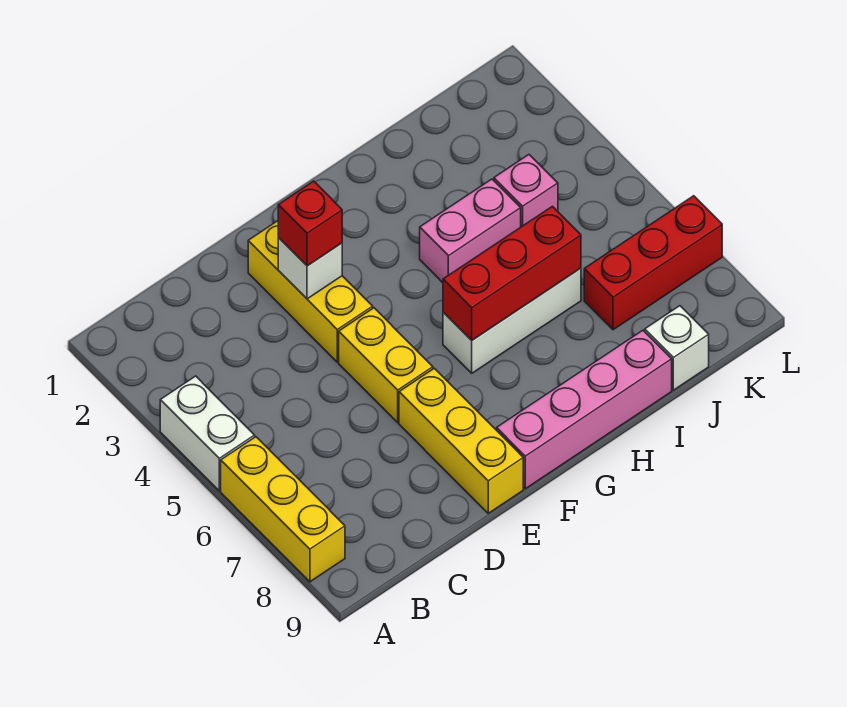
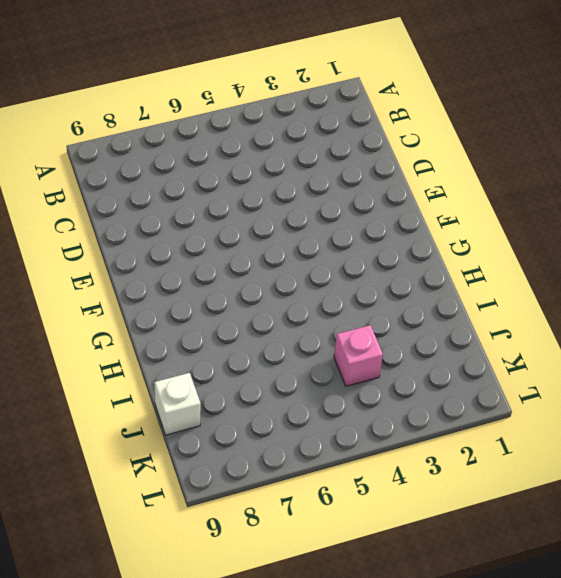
none -> white 1x2 brick [160,376,255,491]
none -> yellow 1x3 brick [221,437,345,582]
none -> yellow 1x3 brick [248,221,373,362]

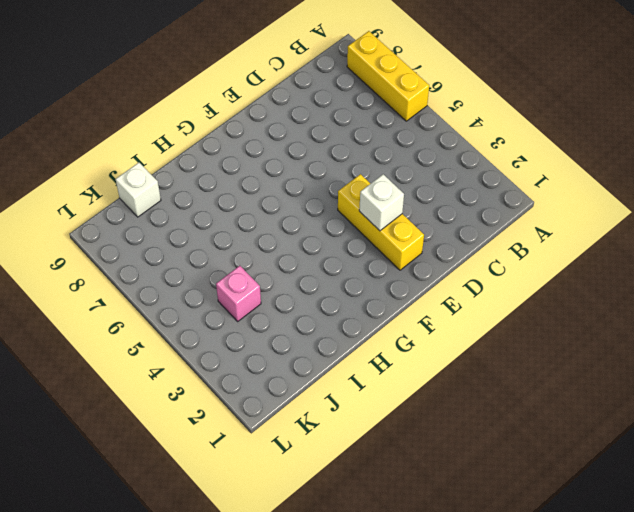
none -> white 1x2 brick [160,376,255,491]
none -> yellow 1x2 brick [339,308,433,423]
none -> yellow 1x3 brick [399,368,523,513]

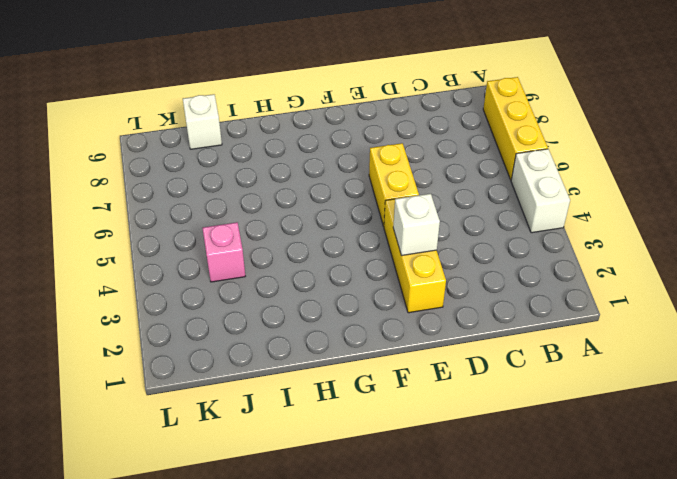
none -> yellow 1x3 brick [399,368,523,513]
none -> pink 1x4 brick [497,330,672,489]
none -> white 1x3 brick [443,268,581,373]

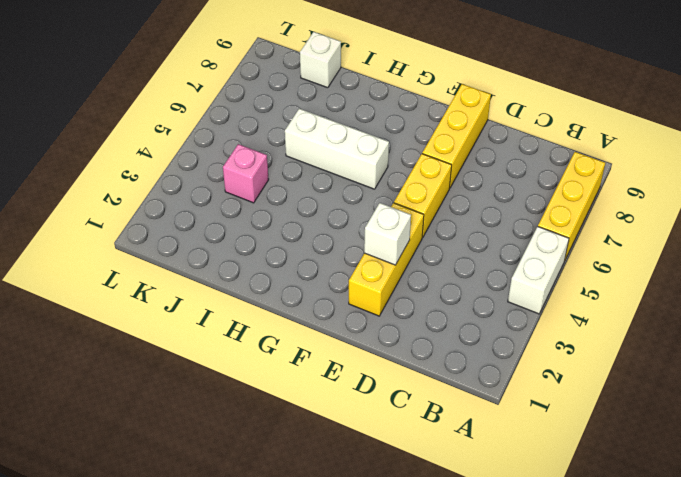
none -> pink 1x4 brick [497,330,672,489]
none -> pink 1x2 brick [420,179,521,283]
none -> red 1x3 brick [584,196,722,330]

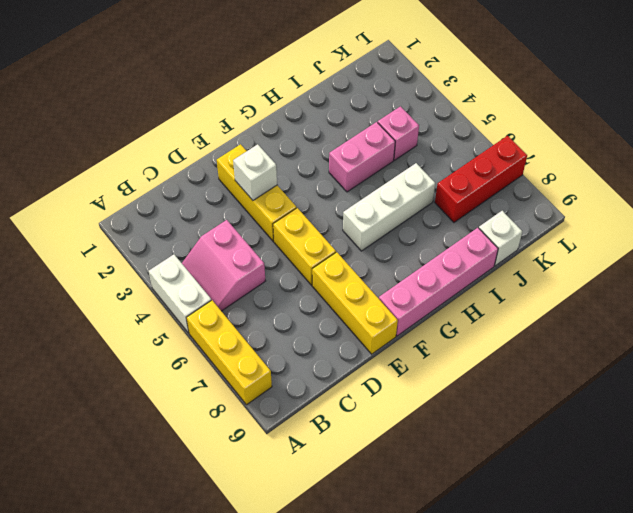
pink 2x2 slope [182,220,265,311] -> none
none -> red 1x3 brick [443,206,581,340]
none -> red 1x1 brick [278,181,342,266]

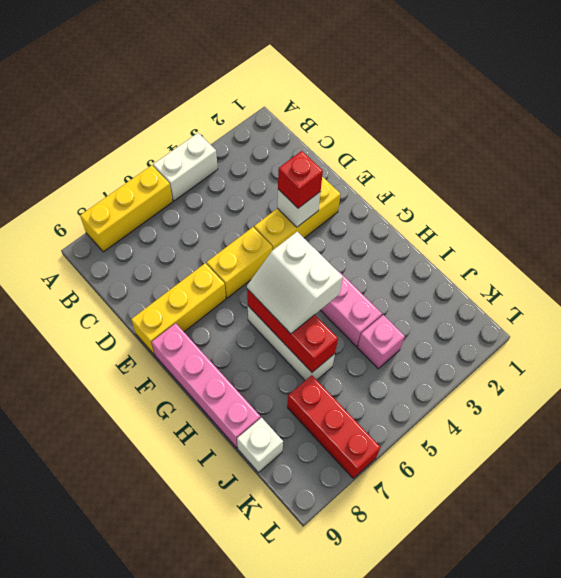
white 2x2 slope [247,232,343,334] -> none

